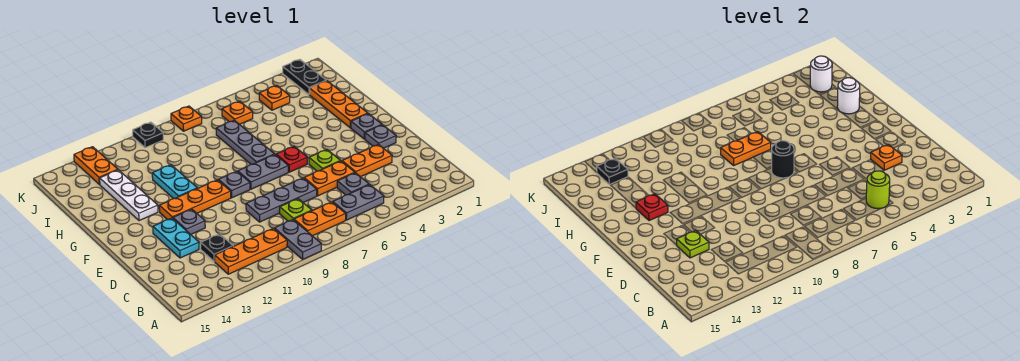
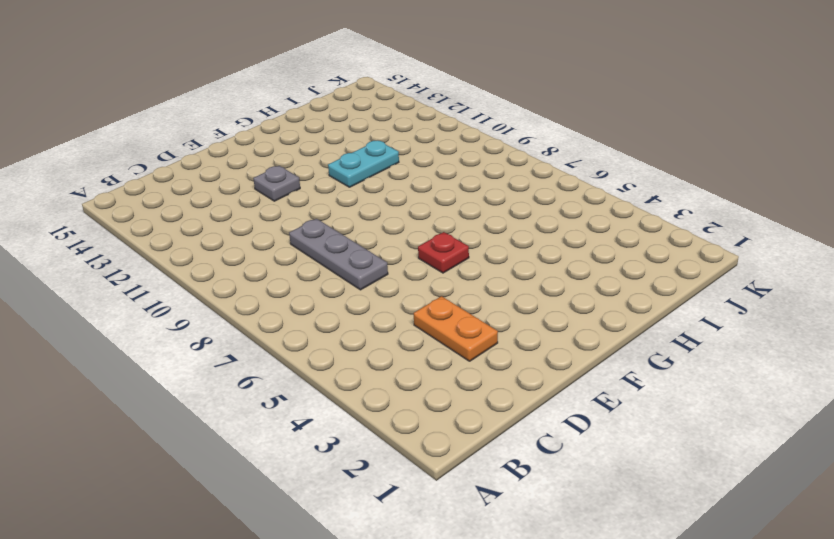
none -> grey 1x2 plate [274,220,321,259]
none -> grey 1x2 plate [333,185,384,220]
none -> orange 1x2 plate [294,202,346,236]
none -> orange 1x3 plate [215,228,287,274]

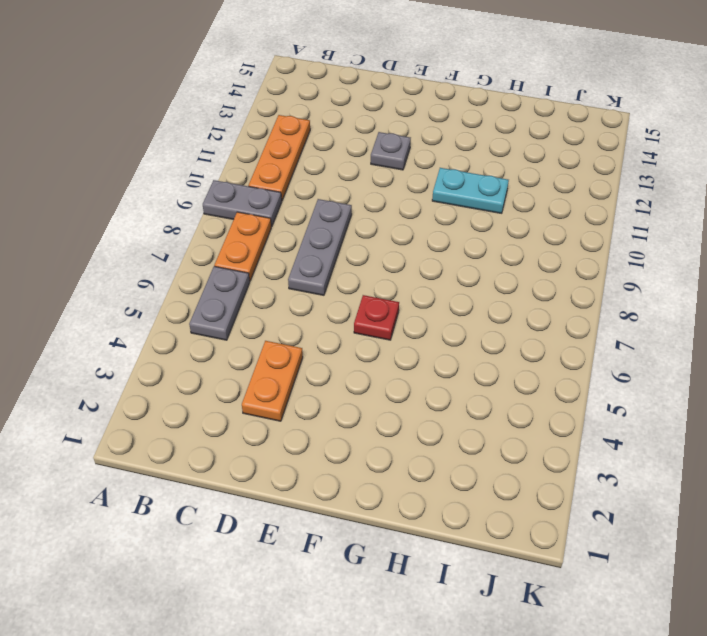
none -> grey 1x1 plate [337,173,369,195]
none -> lime 1x1 plate [280,199,312,221]
none -> black 1x1 plate [201,234,233,262]
none -> orange 1x2 plate [304,161,355,196]

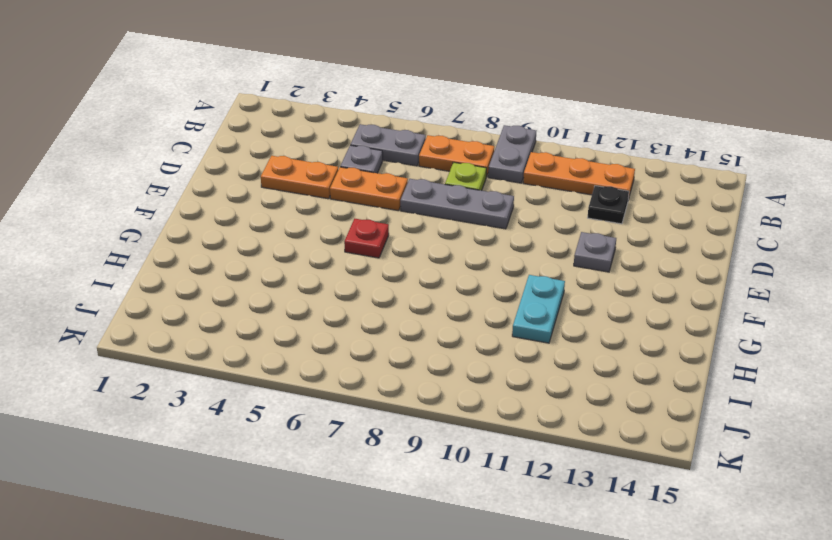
none -> cyan 1x2 plate [153,218,199,258]
none -> grey 1x1 plate [365,125,396,148]
none -> lime 1x1 plate [309,150,340,171]
none -> grey 1x1 plate [351,114,382,139]

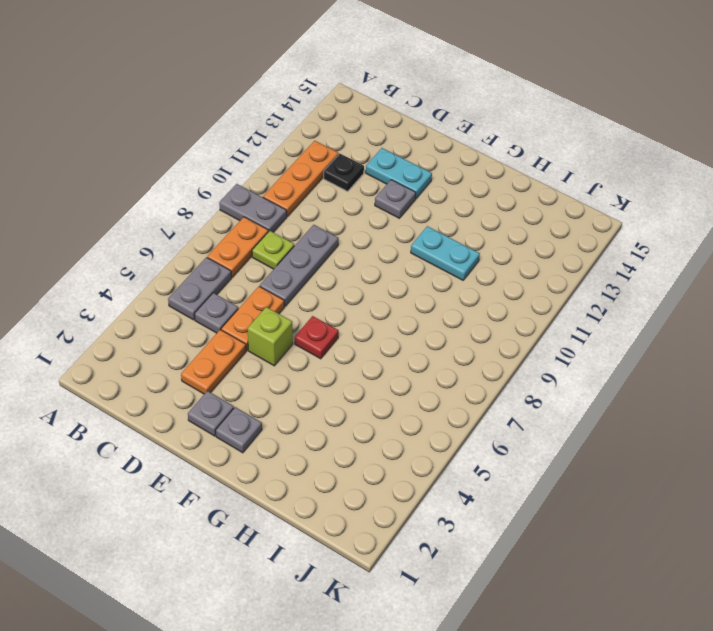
lime 1x1 brick [248,307,293,366] -> lime 1x1 plate [309,150,340,171]
none -> grey 1x2 plate [238,155,288,189]
none -> grey 1x1 plate [218,171,250,198]
none -> orange 1x3 plate [159,180,231,220]
none -> orange 1x3 plate [309,81,368,128]

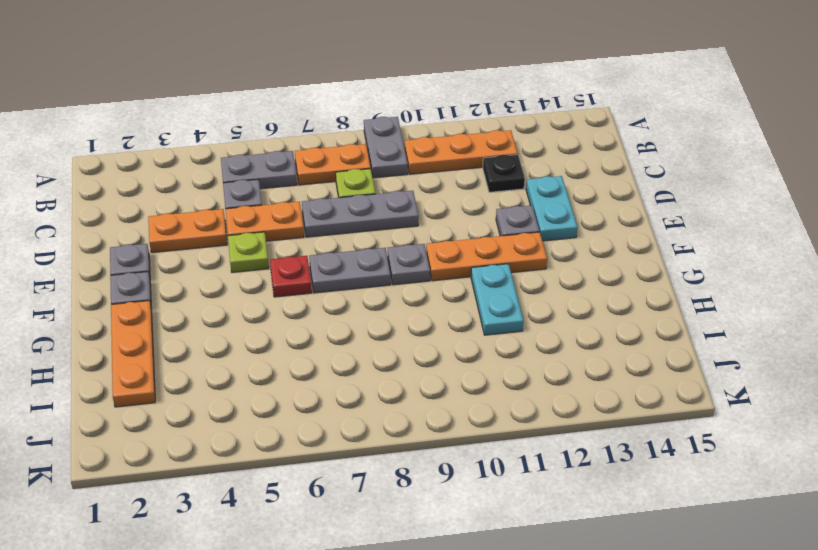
none -> grey 1x3 plate [216,120,275,164]
none -> white 1x3 plate [100,170,158,221]
none -> black 1x2 plate [283,59,326,94]
none -> orange 1x1 plate [259,86,290,110]

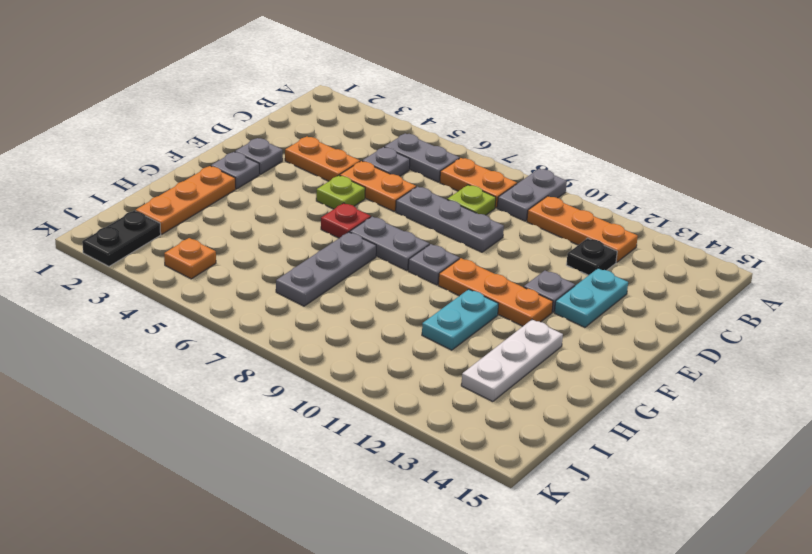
none -> orange 1x1 plate [222,101,253,124]
none -> orange 1x2 plate [74,147,118,184]
none -> orange 1x1 plate [171,106,202,131]
none -> black 1x1 plate [133,122,163,148]

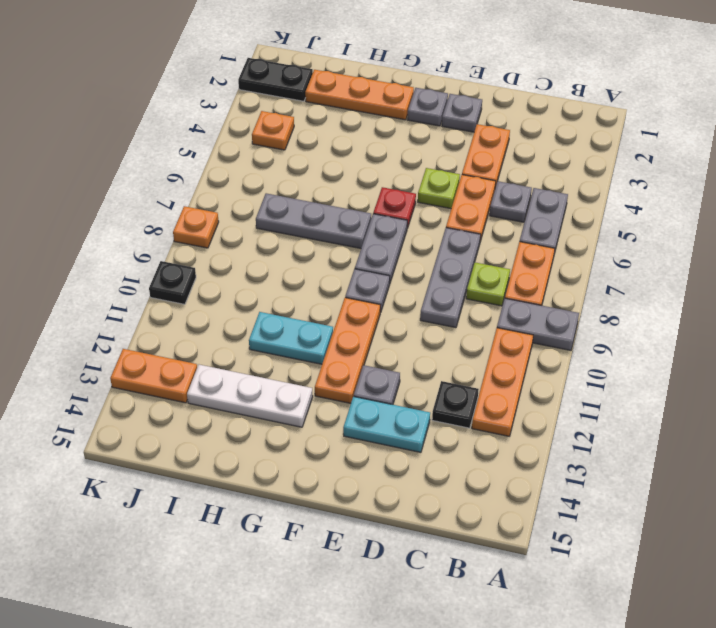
none -> orange 1x1 plate [222,101,253,124]
none -> lime 1x1 round brick [866,171,890,209]
none -> orange 1x1 plate [871,144,902,170]
none -> lime 1x1 plate [677,230,709,258]

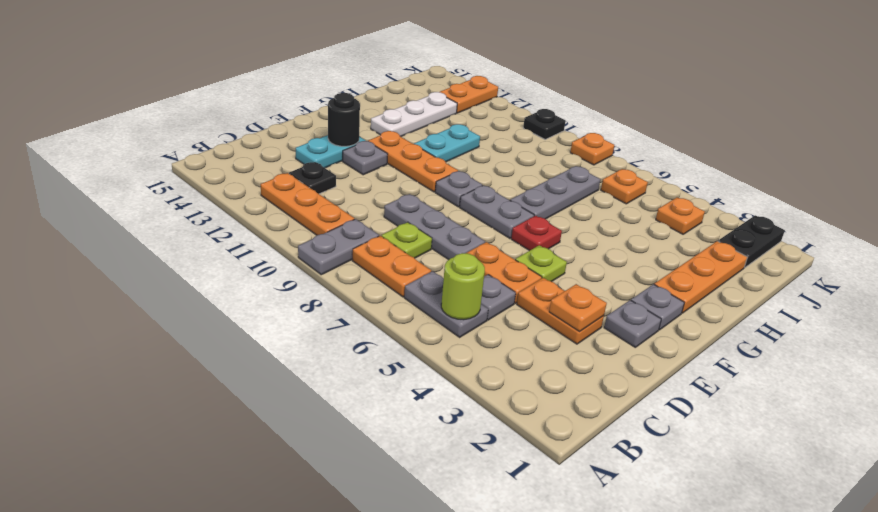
black 1x1 round brick [328,93,360,146] -> black 1x1 round brick moved to [771,141,794,178]
none -> lime 1x1 plate [677,230,709,258]
none -> red 1x1 plate [636,194,668,221]
none -> white 1x1 round brick [837,78,860,114]
none -> orange 1x2 plate [721,132,771,165]

